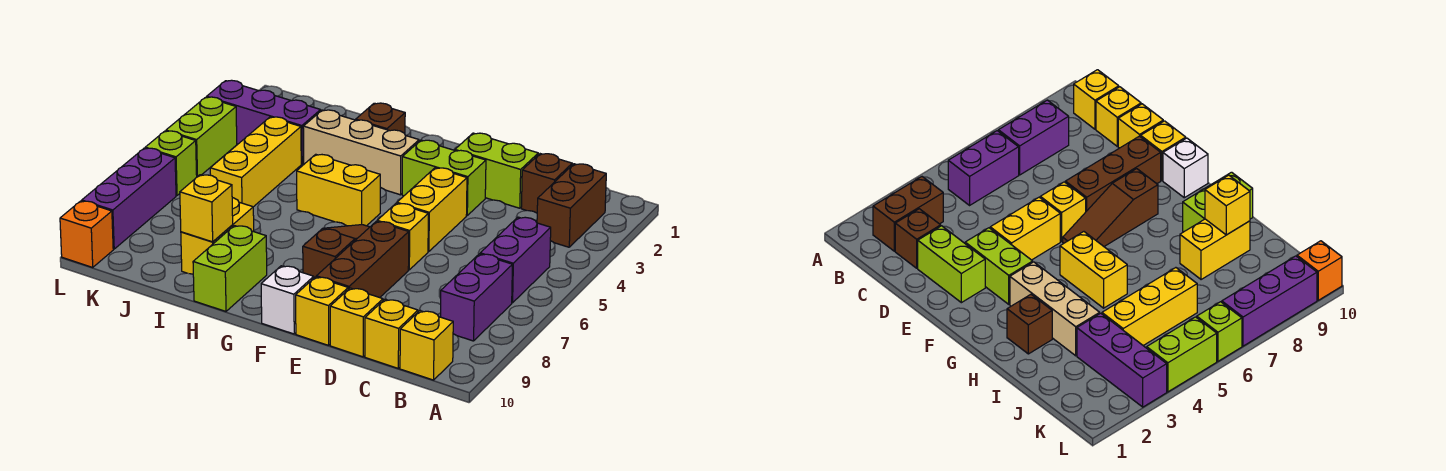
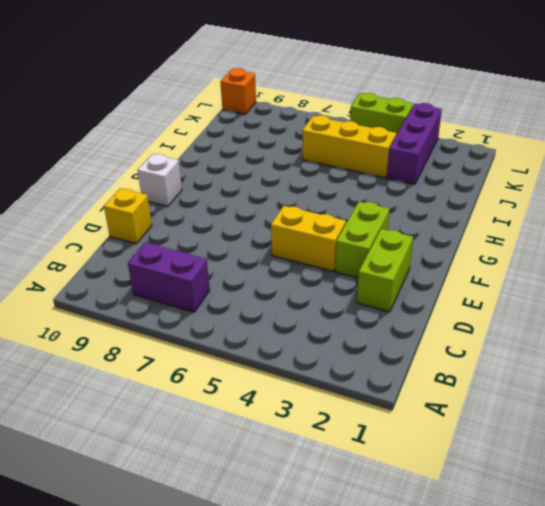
none -> brown 1x2 brick [537,164,606,247]
none -> purple 1x2 brick [480,217,551,303]
none -> yellow 1x1 brick [400,311,453,380]

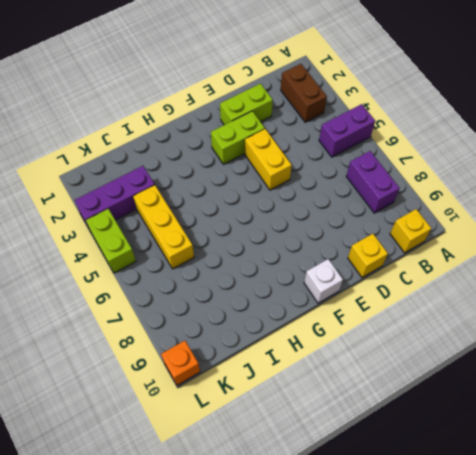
purple 1x2 brick [319,104,375,157] -> purple 1x2 brick turned to [480,217,551,303]
none -> brown 1x1 brick [521,154,572,213]
none -> yellow 1x1 brick [365,299,418,368]
none -> yellow 1x1 brick [377,203,428,270]

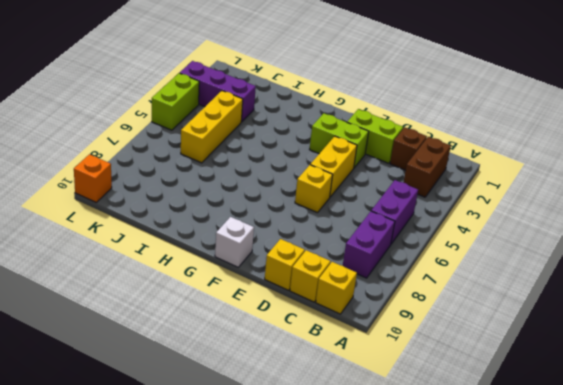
none -> brown 1x3 brick [316,221,409,298]
none -> yellow 1x1 brick [296,277,348,345]
none -> brown 1x3 slope [303,225,369,278]

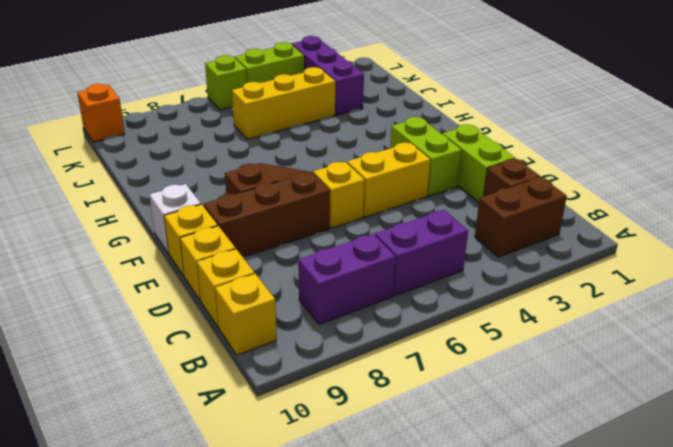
none -> tan 1x3 brick [303,110,419,195]
none -> yellow 1x2 brick [297,154,380,226]
none -> brown 1x1 brick [356,103,405,134]

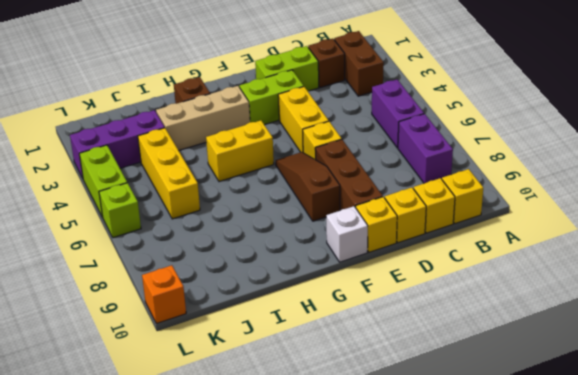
none -> lime 1x2 brick [193,226,267,311]
none -> yellow 1x2 brick [181,198,254,274]
none -> purple 1x3 brick [82,148,176,249]

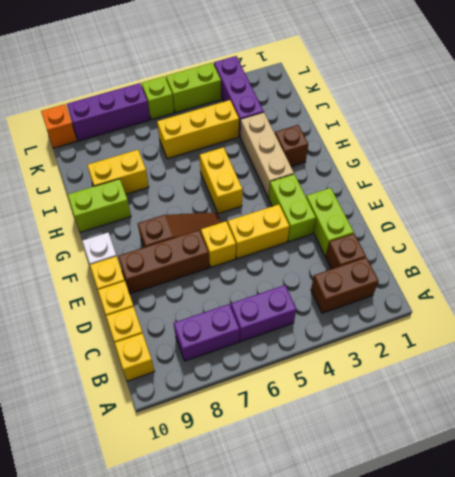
none -> yellow 1x1 brick [180,175,233,242]

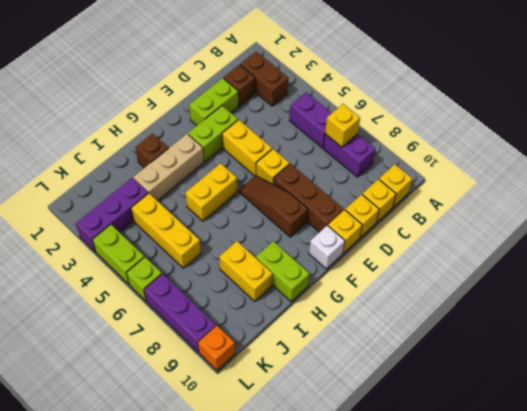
yellow 1x1 brick [325,104,360,147] -> yellow 1x1 brick moved to [180,175,233,242]

